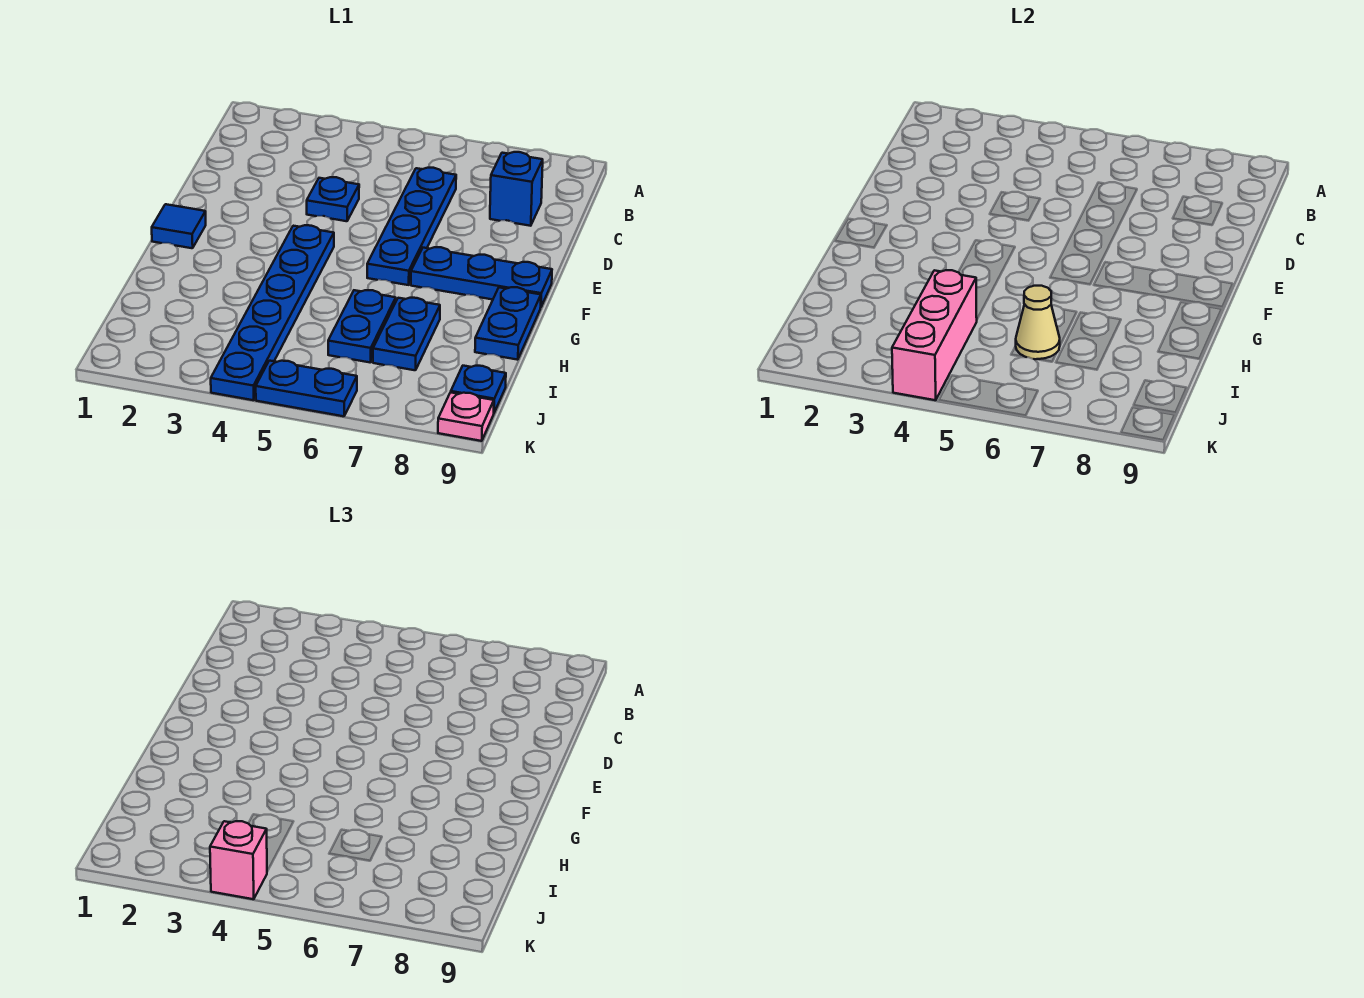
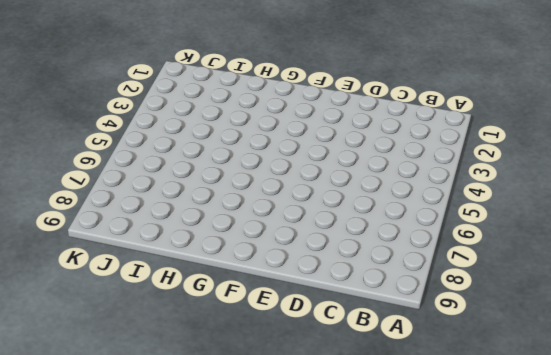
none -> blue 1x4 plate [367,168,456,285]
none -> blue 1x1 brick [490,152,543,226]
none -> blue 1x1 plate [307,177,359,221]

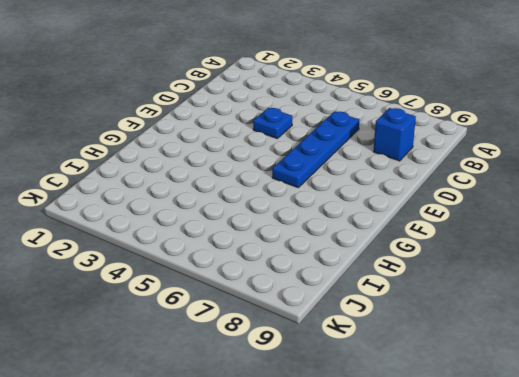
none -> blue 1x1 tile [152,204,206,248]
none -> blue 1x6 plate [211,225,334,400]
none -> blue 1x3 plate [411,247,552,307]

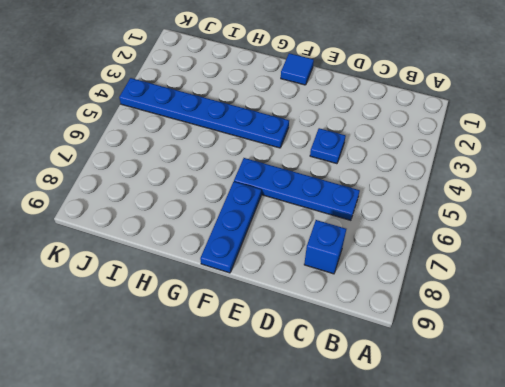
none -> blue 1x2 plate [475,287,541,360]
none -> blue 1x2 plate [328,290,396,363]
none -> blue 1x2 plate [373,298,440,370]

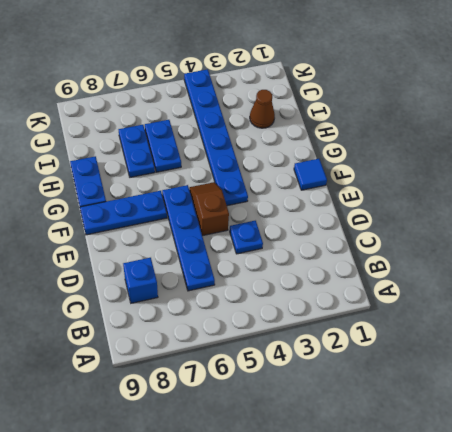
brown 1x2 slope [189,182,229,236] -> none
brown 1x1 cone [250,90,275,128] -> none
none -> blue 1x1 plate [451,366,506,413]
none -> blue 1x2 plate [256,361,357,416]
none -> pink 1x1 plate [438,392,494,441]

